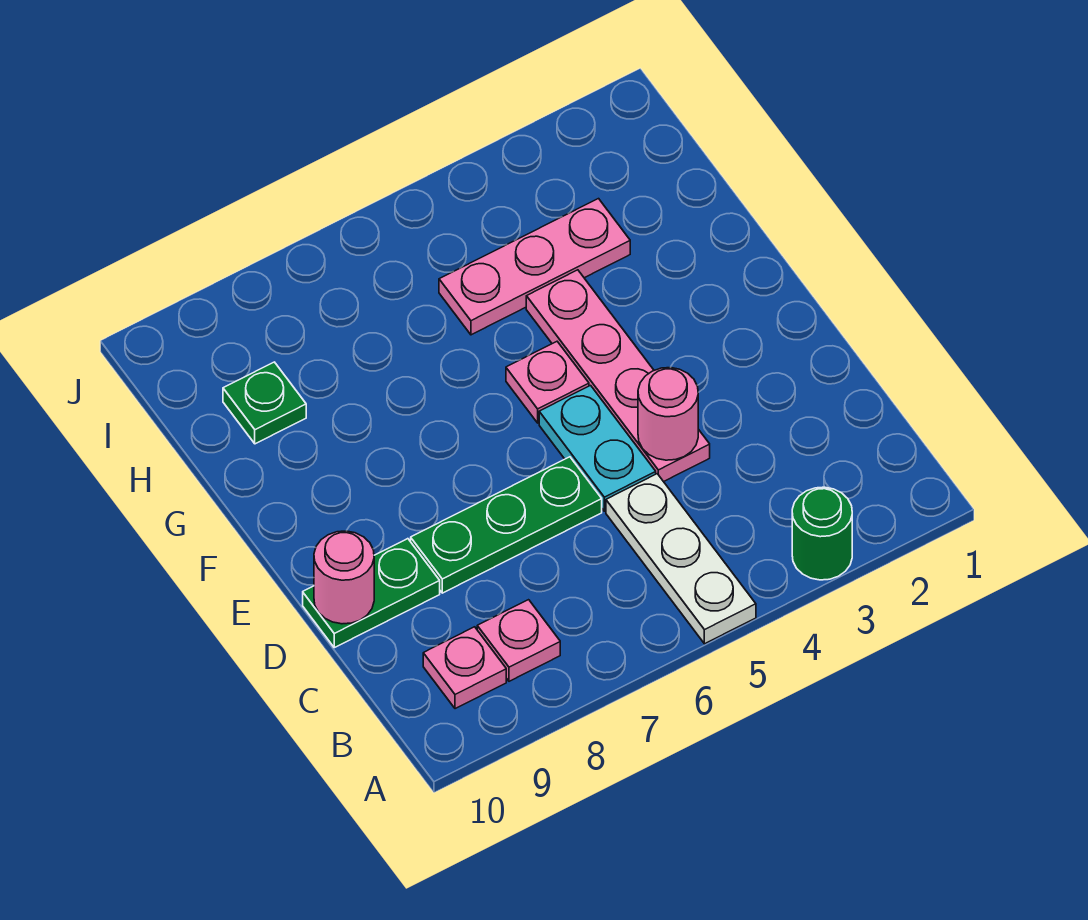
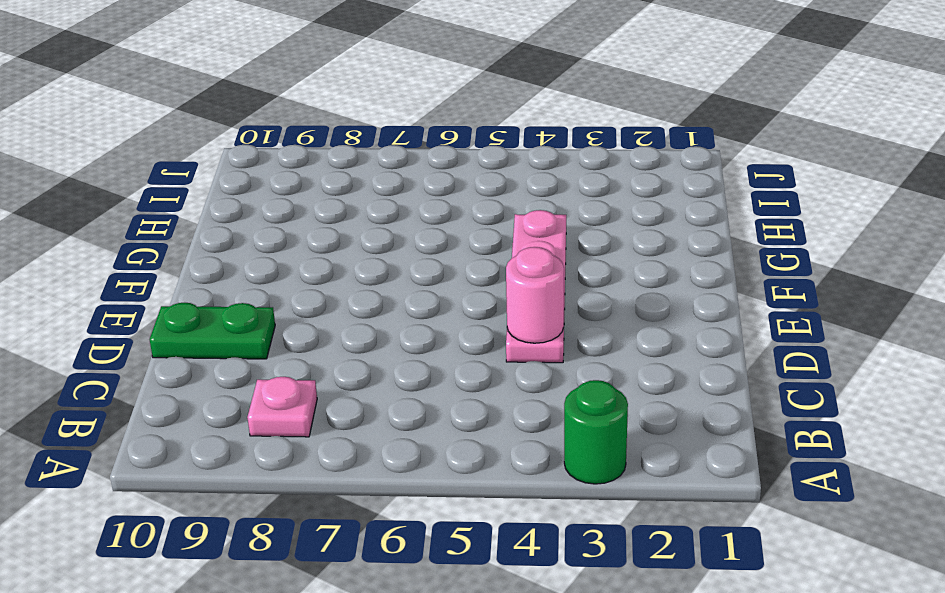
none -> white 1x3 plate [606,474,756,644]
none -> pink 1x1 plate [423,627,506,709]
none -> cyan 1x2 plate [539,386,656,511]

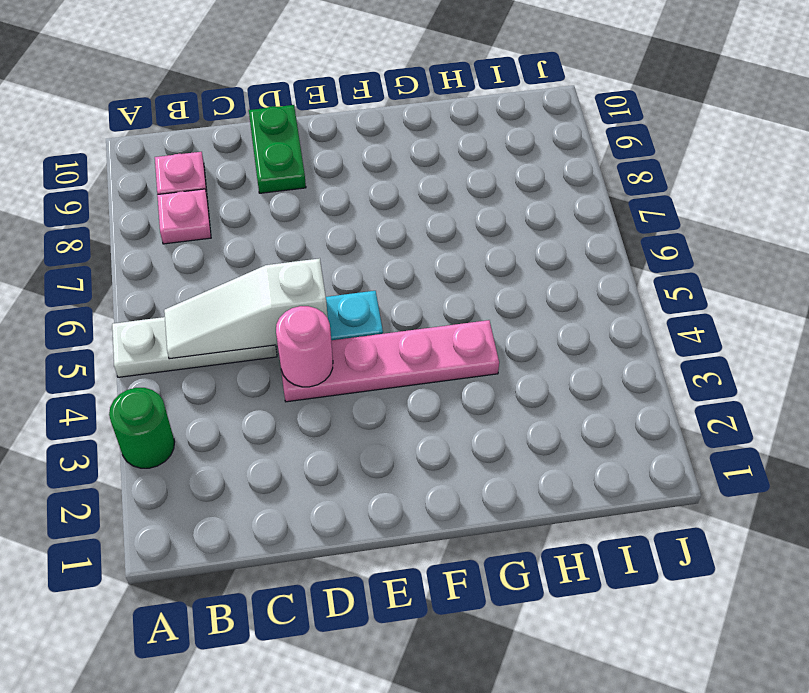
white 1x3 slope [164,258,328,359] -> none
none -> green 1x3 plate [411,457,602,593]
none -> pink 1x1 plate [506,342,589,423]
none -> pink 1x3 plate [439,199,630,335]

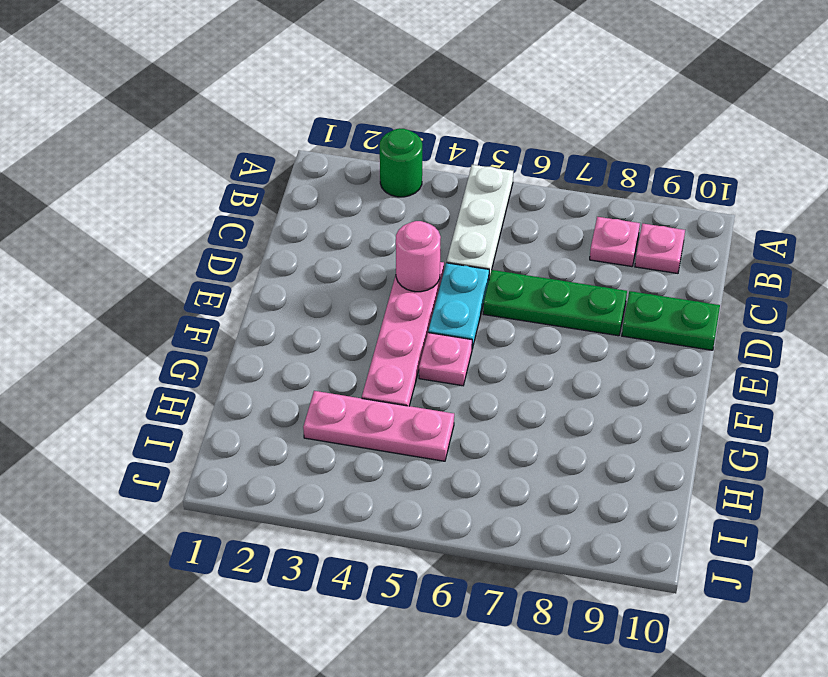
none -> green 1x1 plate [223,362,306,444]
none -> pink 1x1 round brick [314,531,374,624]

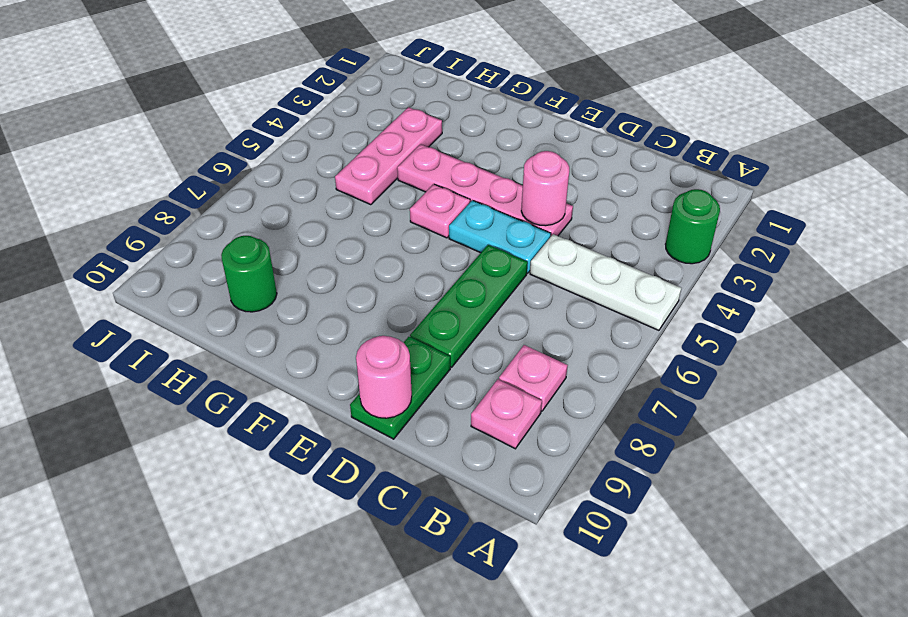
green 1x1 round brick [221,236,277,312] -> green 1x1 plate [223,362,306,444]

